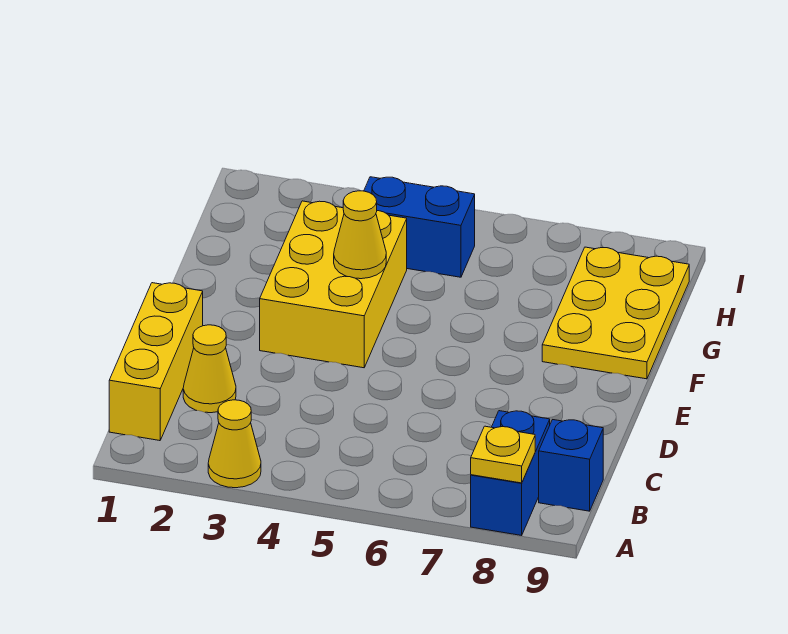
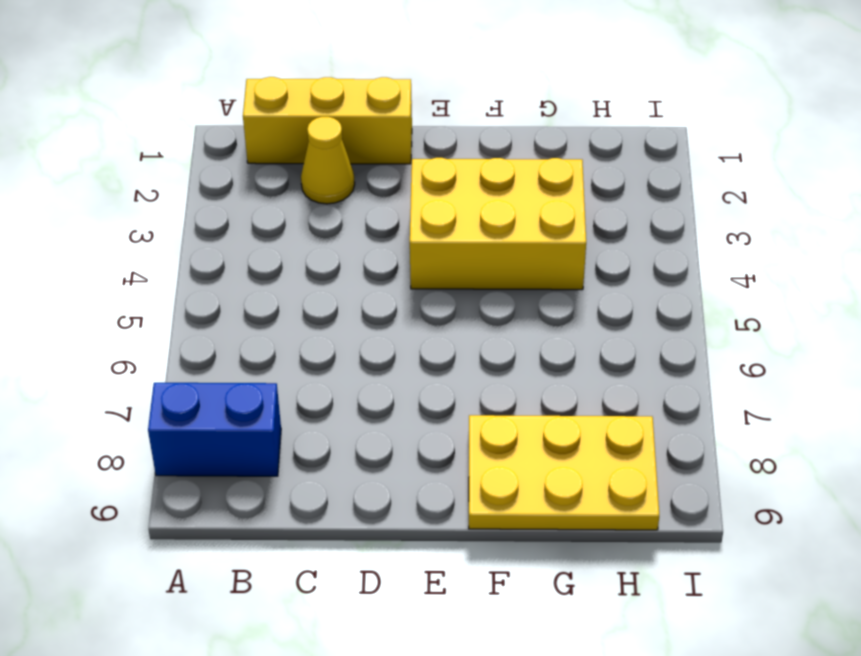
none -> yellow 1x1 cone [208,400,261,488]
none -> blue 1x1 brick [539,420,603,511]

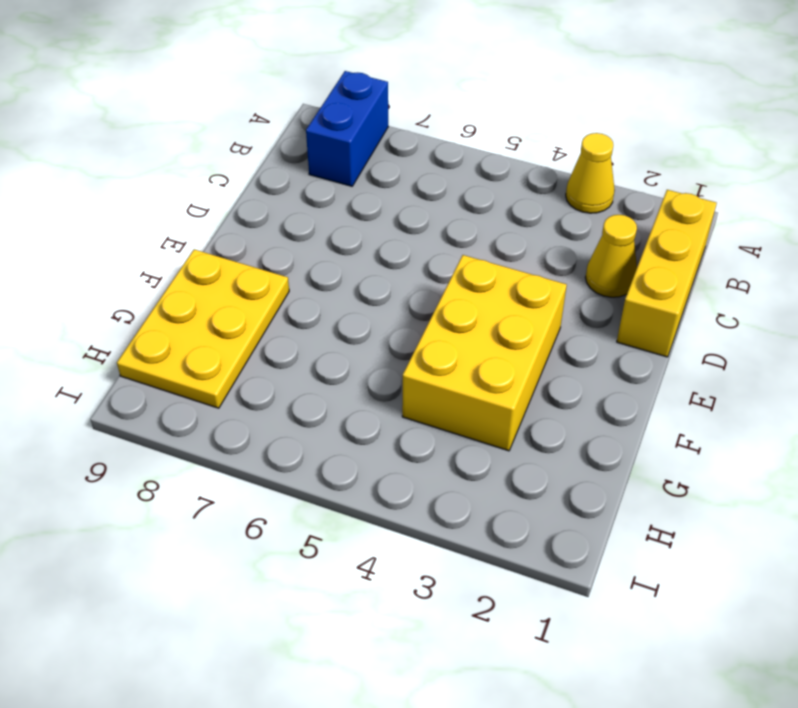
none -> blue 1x1 brick [539,420,603,511]
none -> blue 1x2 brick [364,177,475,277]

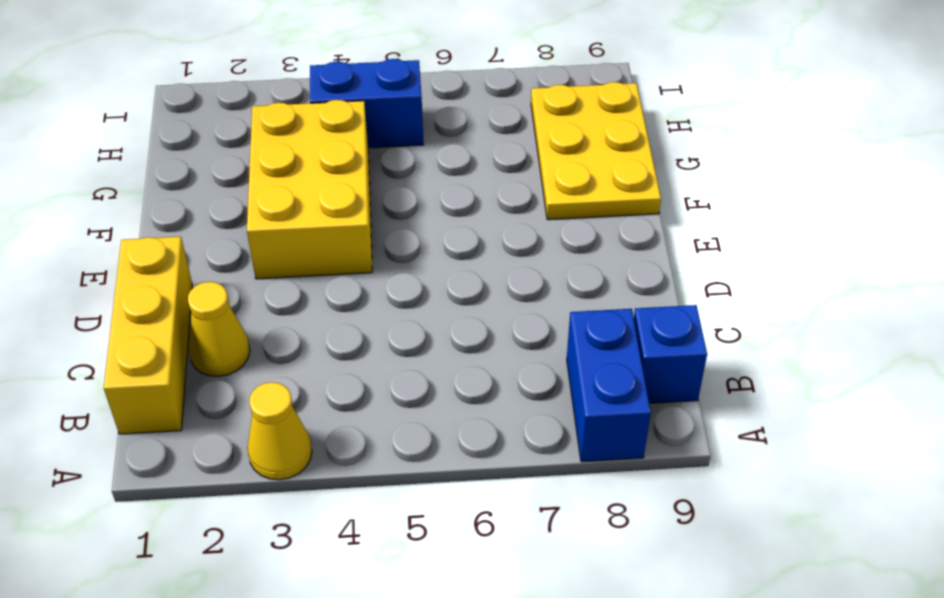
none -> yellow 1x1 plate [471,426,535,483]
none -> yellow 1x1 cone [334,191,386,279]

